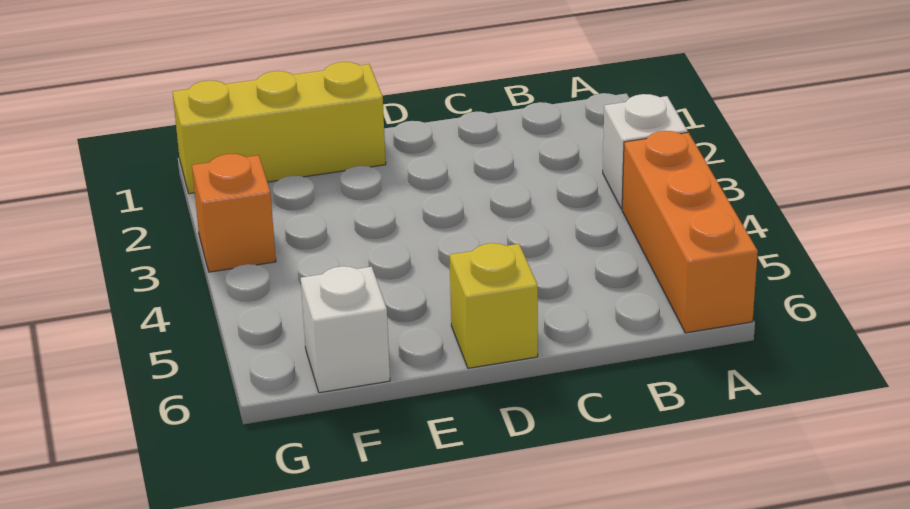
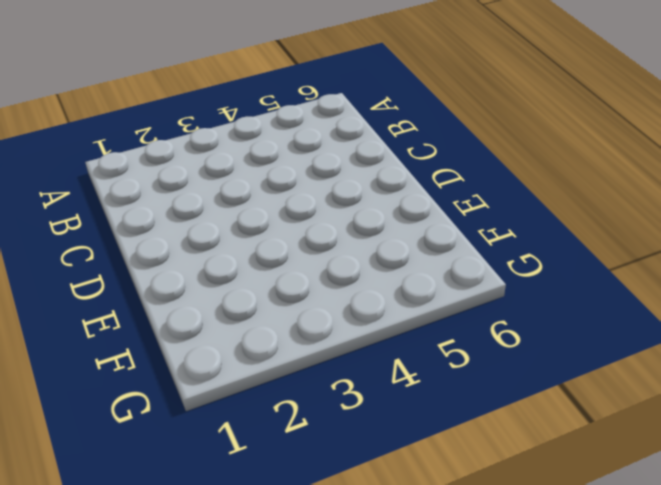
none -> white 1x1 brick [603,94,688,209]
none -> orange 1x3 brick [622,131,758,333]

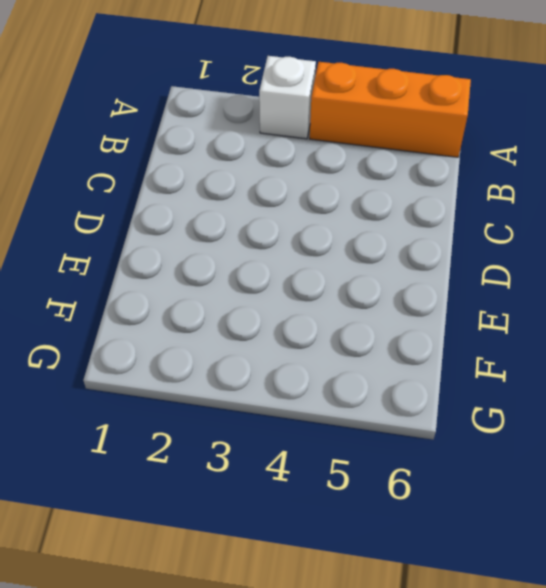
none -> yellow 1x1 brick [450,243,538,368]
none -> yellow 1x3 brick [173,62,386,194]

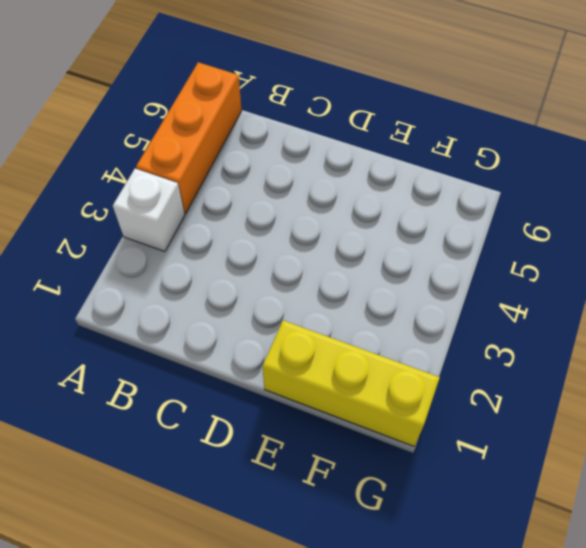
none -> yellow 1x1 brick [450,243,538,368]
none -> white 1x1 brick [301,266,390,393]

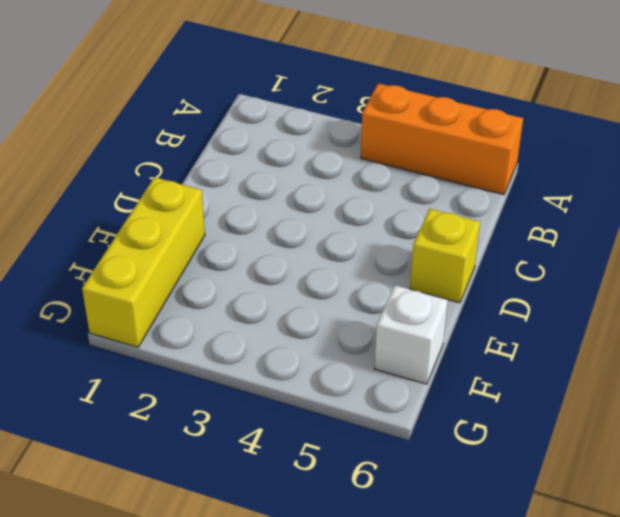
none -> white 1x1 brick [603,94,688,209]
none -> orange 1x1 brick [192,154,276,272]

